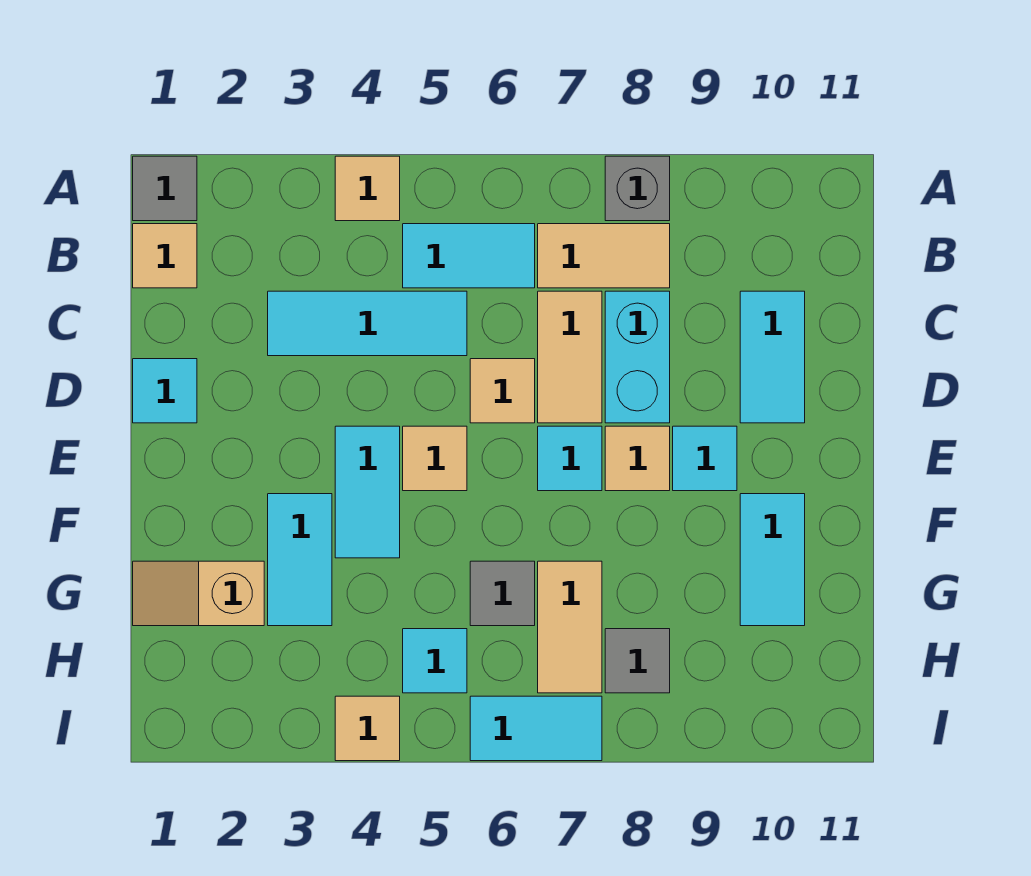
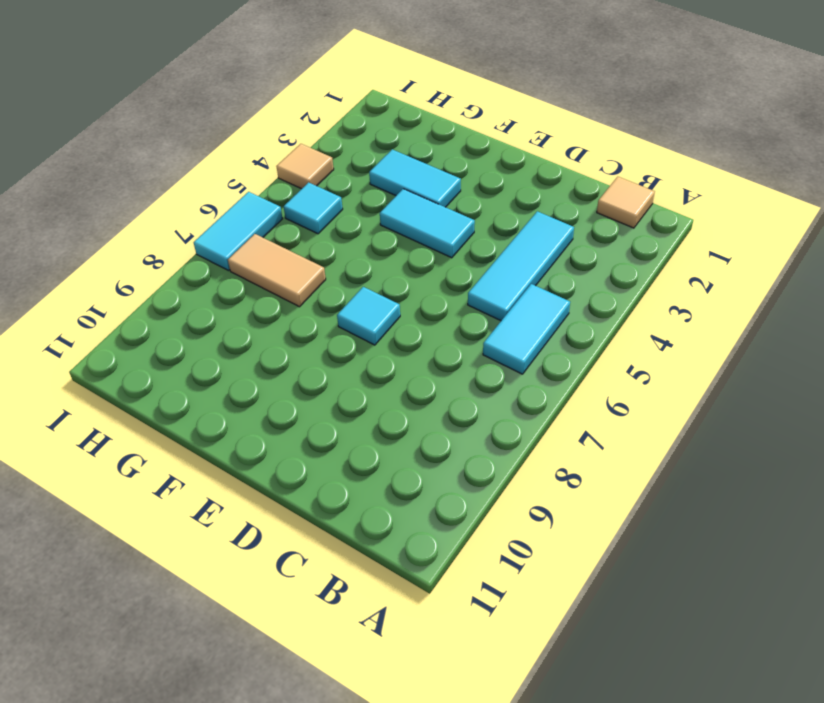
none -> grey 1x1 tile [133,156,197,221]
none -> tan 1x1 tile [335,156,400,221]
none -> grey 1x1 brick [605,156,670,221]

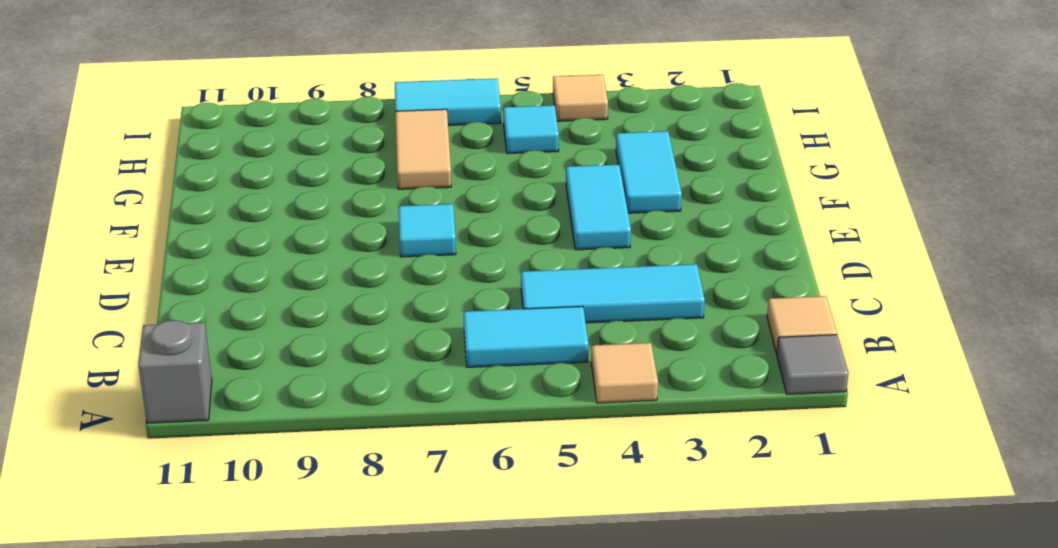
grey 1x1 brick [138,320,212,423] -> grey 1x1 brick moved to [605,156,670,221]
none -> tan 1x2 tile [538,224,670,288]
none -> tan 1x2 tile [538,291,602,423]
none -> cyan 1x2 brick [605,291,670,423]

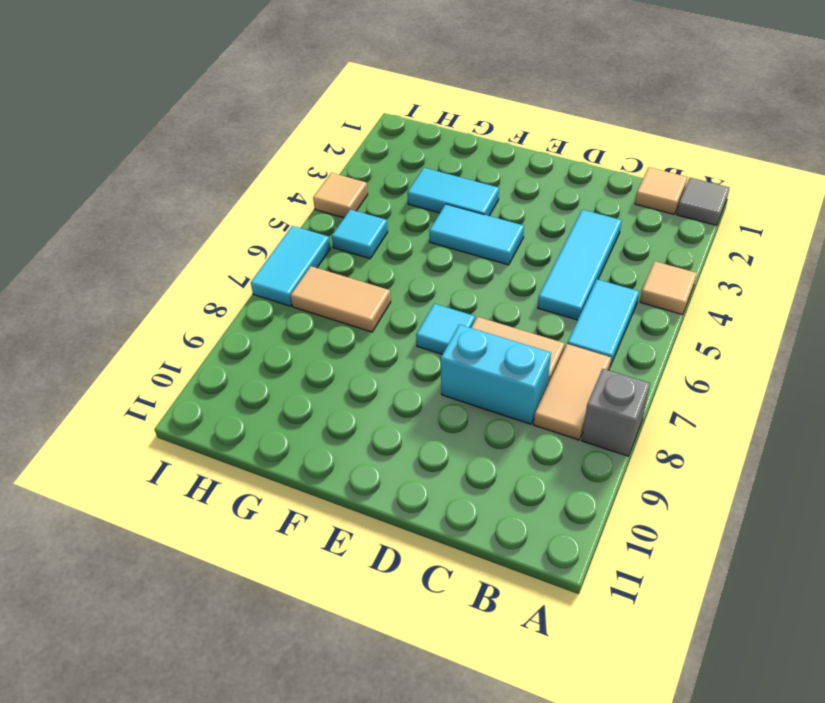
none -> cyan 1x2 tile [740,291,805,423]
none -> cyan 1x1 tile [133,359,197,423]
none -> tan 1x1 tile [470,359,535,423]

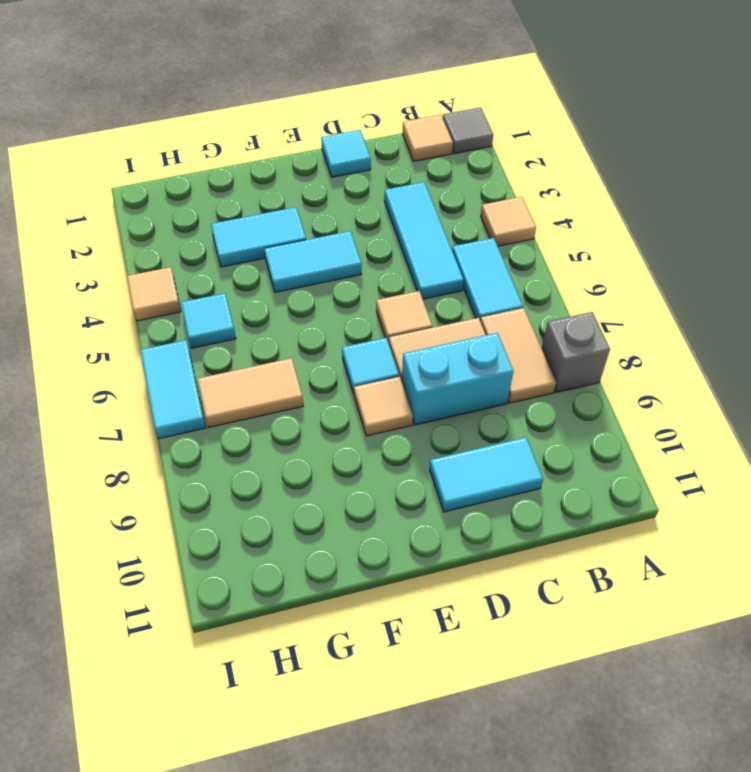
none -> tan 1x1 tile [403,426,467,491]
none -> cyan 1x1 tile [673,426,737,491]
none -> cyan 1x2 tile [740,494,805,626]

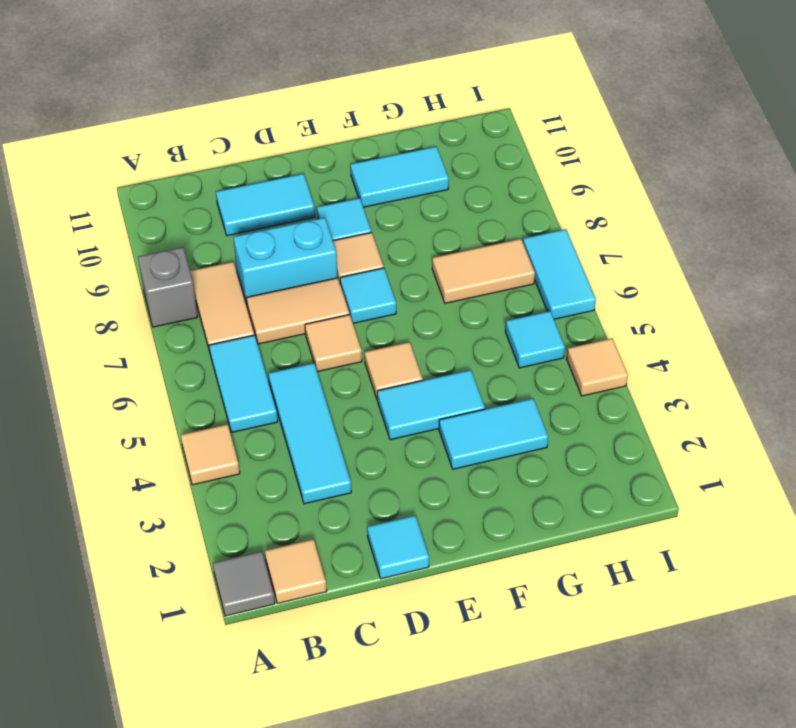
none -> tan 1x2 slope [133,561,264,626]
none -> grey 1x1 tile [470,561,535,626]
none -> grey 1x1 tile [605,629,670,693]

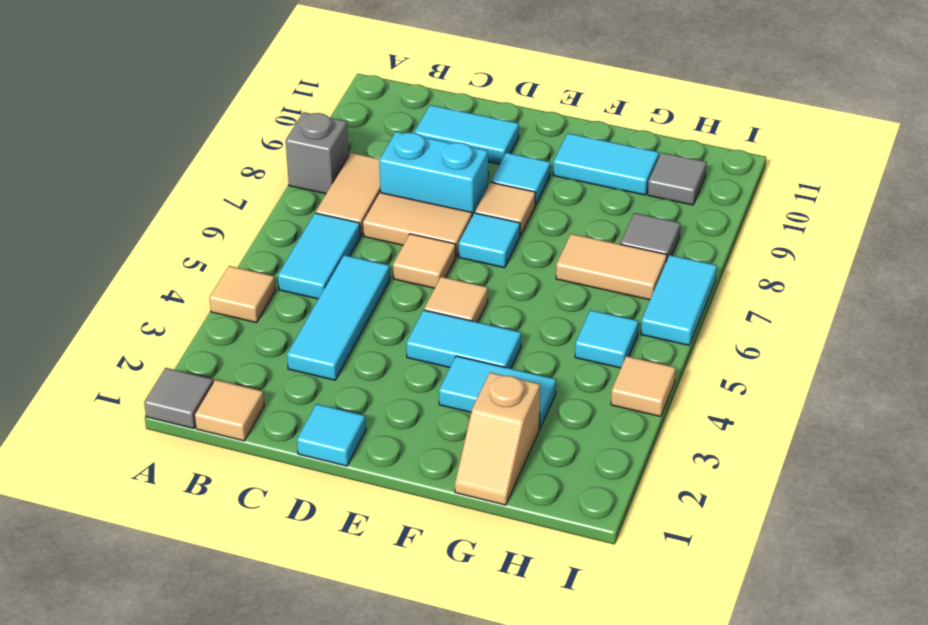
grey 1x1 tile [648,153,707,205] -> grey 1x1 tile moved to [470,561,535,626]

